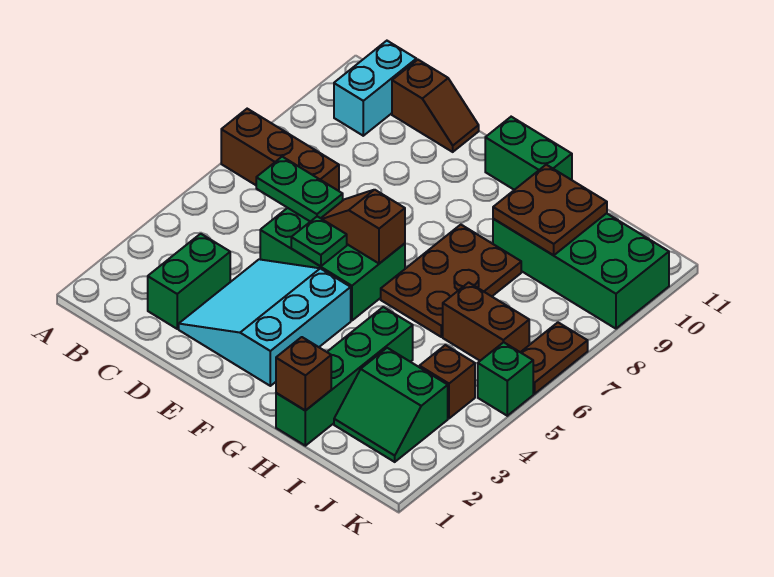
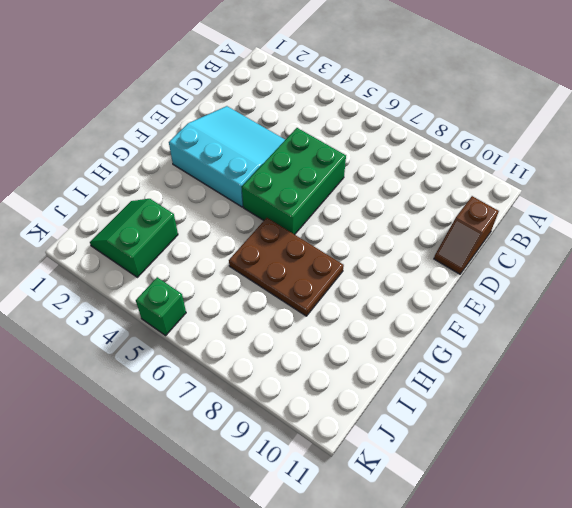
none -> brown 1x3 brick [221,109,339,191]
none -> cyan 1x2 brick [334,41,416,136]
none -> green 1x2 brick [148,234,230,329]

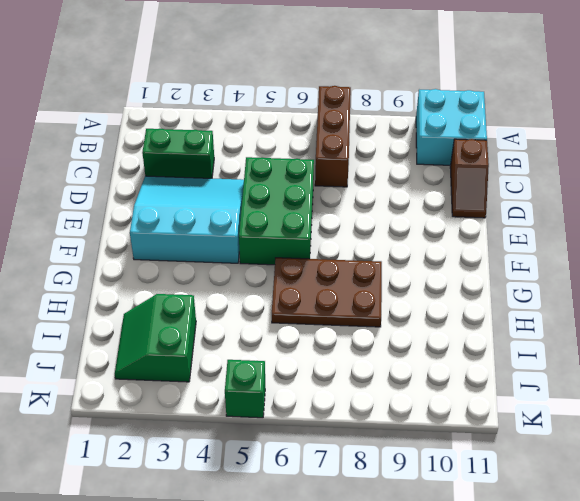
cyan 2x2 brick [416,89,487,165] -> cyan 1x2 brick [334,41,416,136]
none -> green 1x2 brick [485,117,572,190]
none -> green 1x4 brick [276,307,413,446]
none -> green 2x4 brick [493,213,669,329]

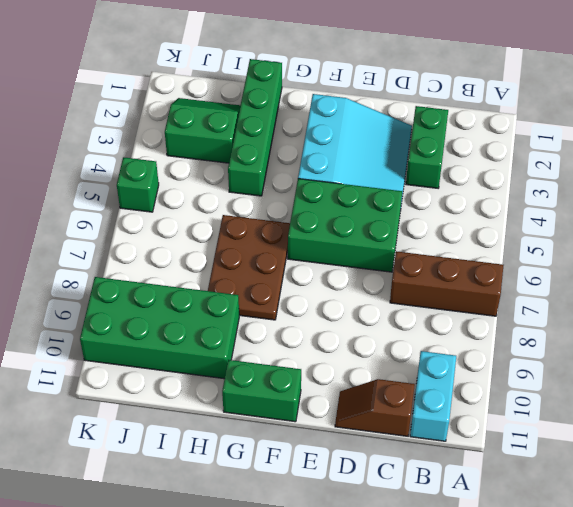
none -> brown 1x2 brick [443,282,529,361]
none -> brown 1x1 brick [420,345,475,418]
none -> brown 1x2 plate [521,323,588,394]

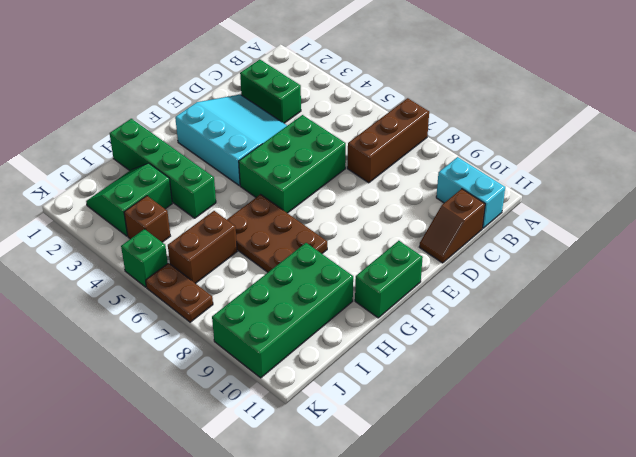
none -> green 1x2 plate [256,157,343,222]
none -> green 1x1 plate [291,216,347,266]
none -> brown 1x2 slope [321,190,405,264]

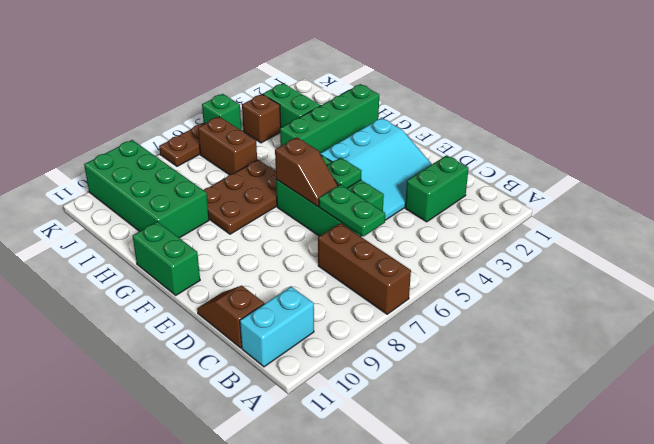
none -> brown 1x1 brick [276,337,331,411]
none -> brown 2x2 plate [493,165,607,255]

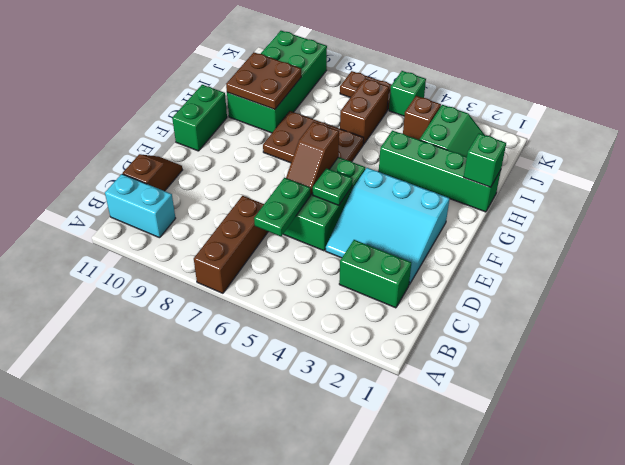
green 1x1 brick [464,133,506,187] -> brown 1x1 brick [276,337,331,411]

